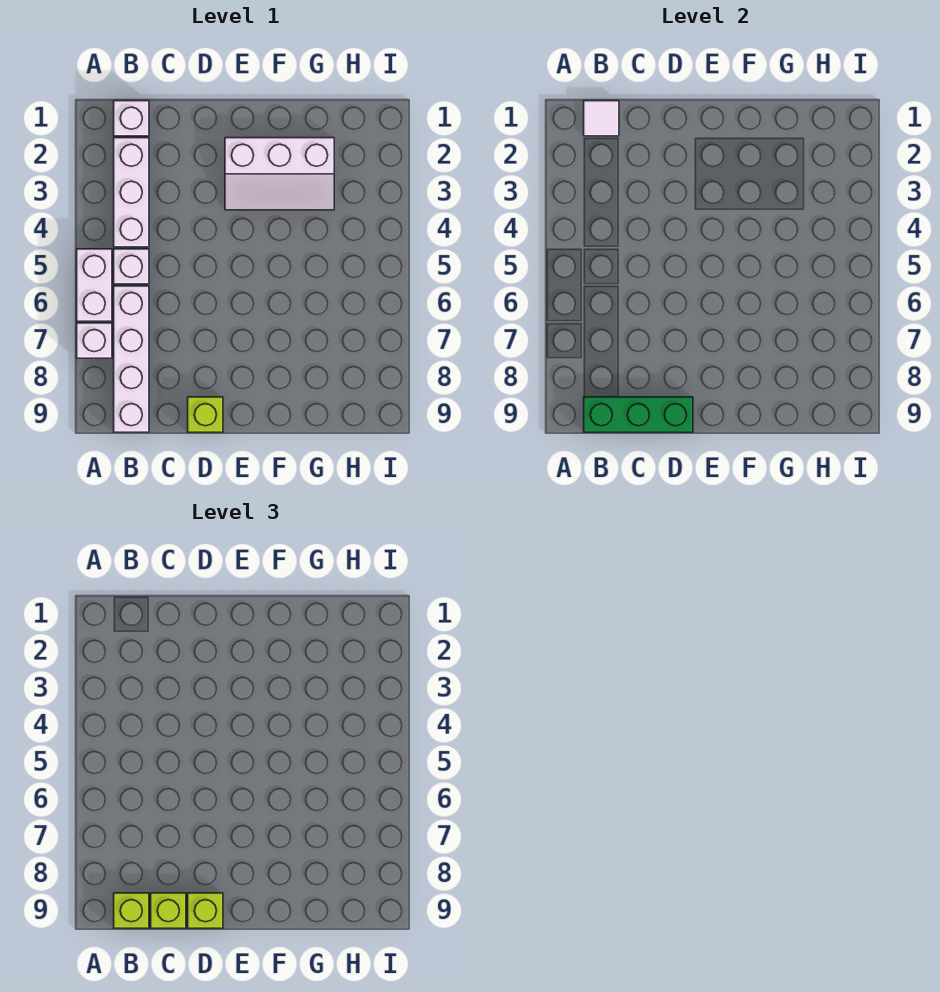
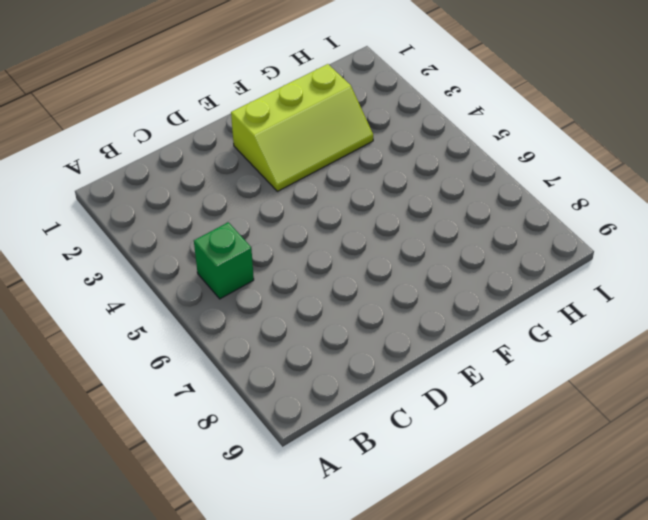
green 1x1 brick [194,222,254,299] -> white 1x1 brick [114,249,149,284]
lime 2x3 slope [231,64,373,191] -> white 2x3 slope [225,138,334,210]
none -> white 1x2 brick [77,249,112,321]
none -> white 1x1 brick [77,323,112,358]
none -> white 1x1 brick [114,101,149,136]

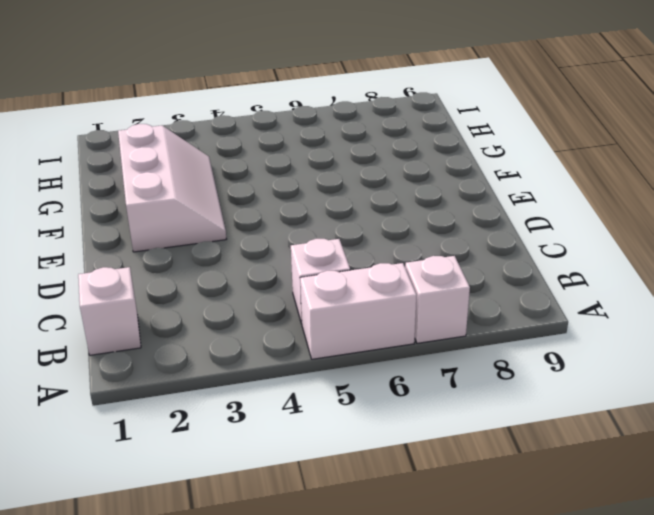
none -> white 1x3 brick [114,138,149,247]
none -> white 1x4 brick [114,286,149,432]
none -> lime 1x1 brick [188,397,223,432]

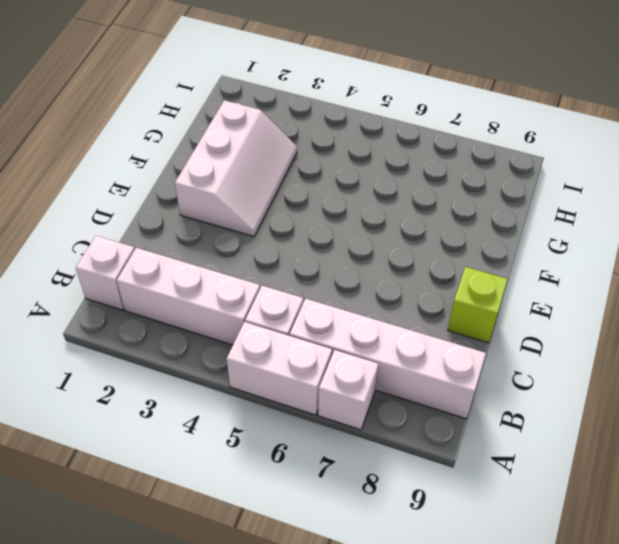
none -> white 1x1 tile [584,101,619,136]
none -> green 1x3 brick [584,397,693,432]
none -> lime 1x1 brick [114,893,149,928]

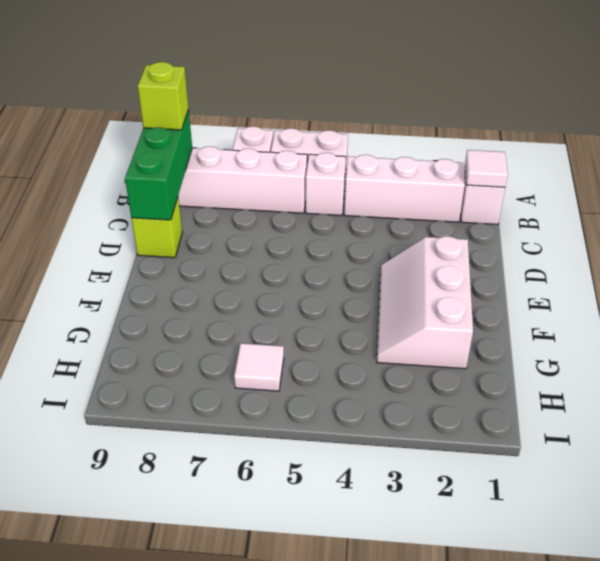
white 1x1 tile [234,343,284,391] -> none
none -> lime 1x1 brick [151,893,186,928]
none -> lime 1x1 brick [188,893,223,928]

